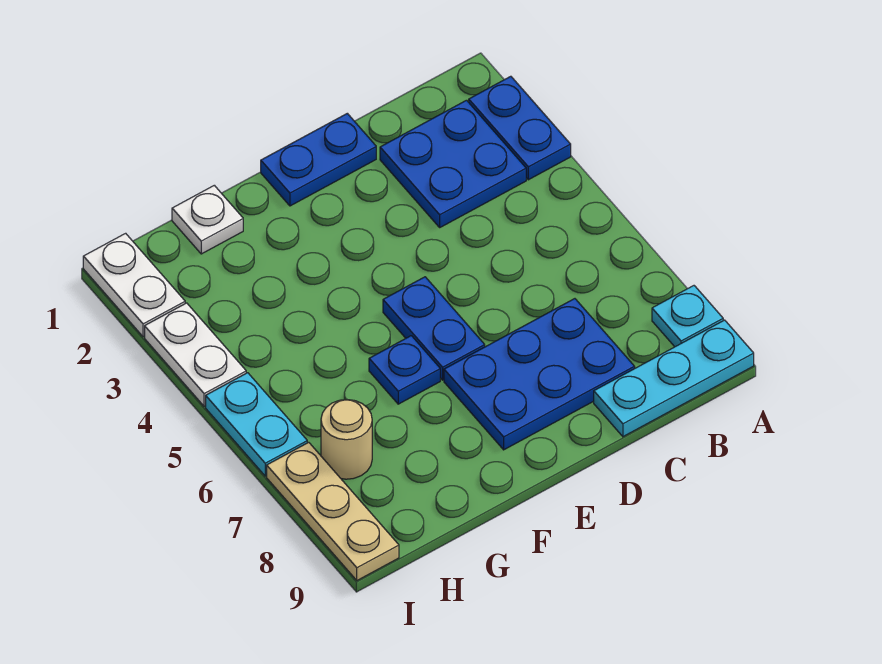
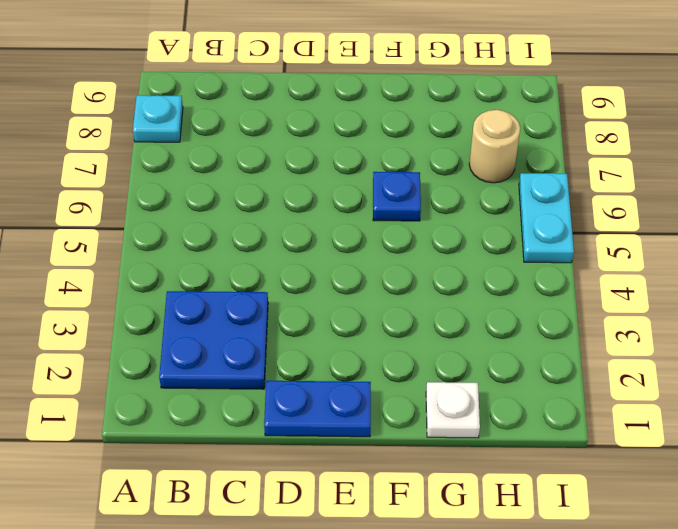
none -> blue 1x2 plate [469,76,571,180]
none -> cyan 1x3 plate [594,320,754,437]
none -> blue 2x3 plate [444,299,635,450]

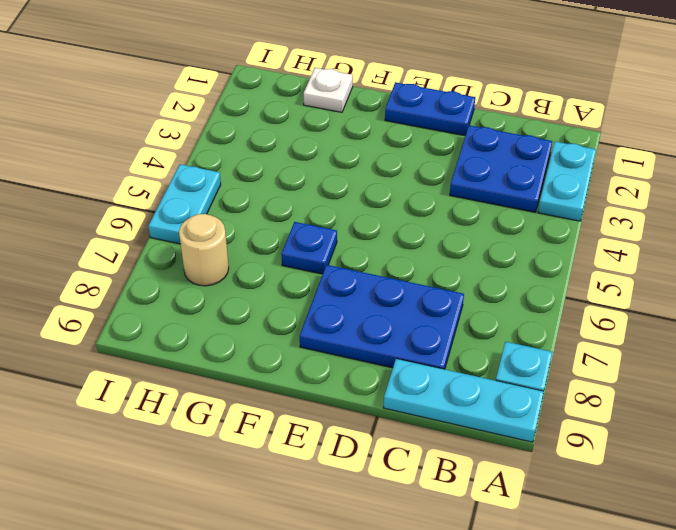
cyan 1x2 plate [538,142,596,221] -> blue 1x2 plate [469,76,571,180]
none -> blue 1x2 plate [383,277,485,380]
none -> white 1x2 plate [83,233,185,337]
none -> white 1x2 plate [145,303,246,406]

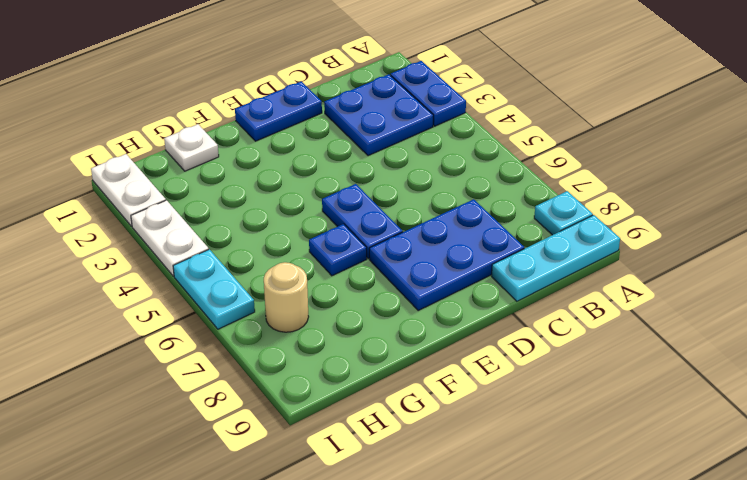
none -> tan 1x3 plate [267,442,399,580]

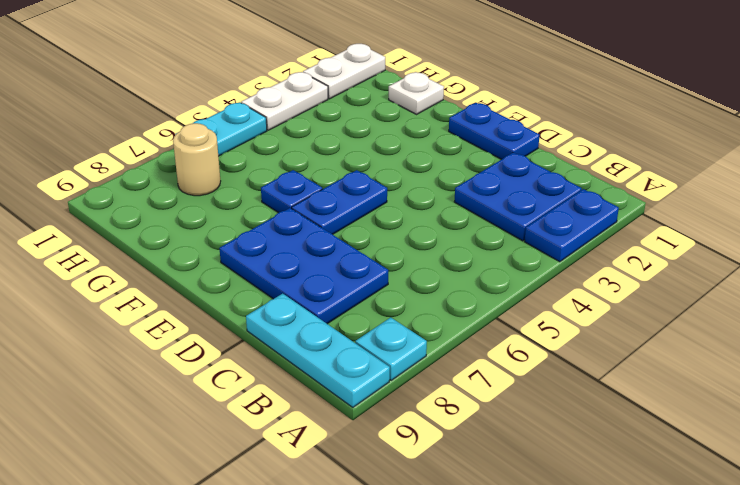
none -> tan 1x3 plate [267,442,399,580]

